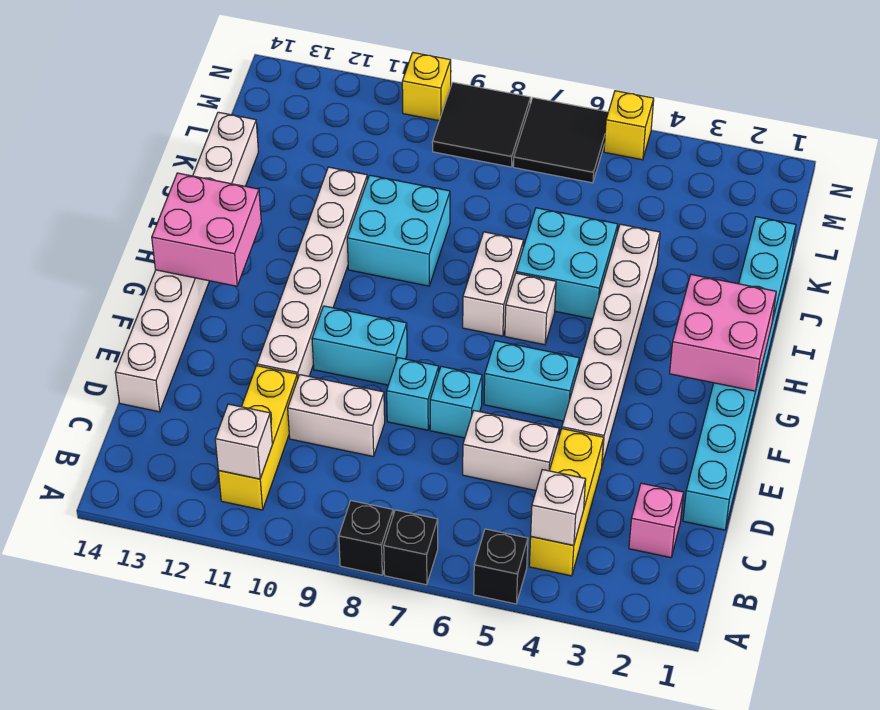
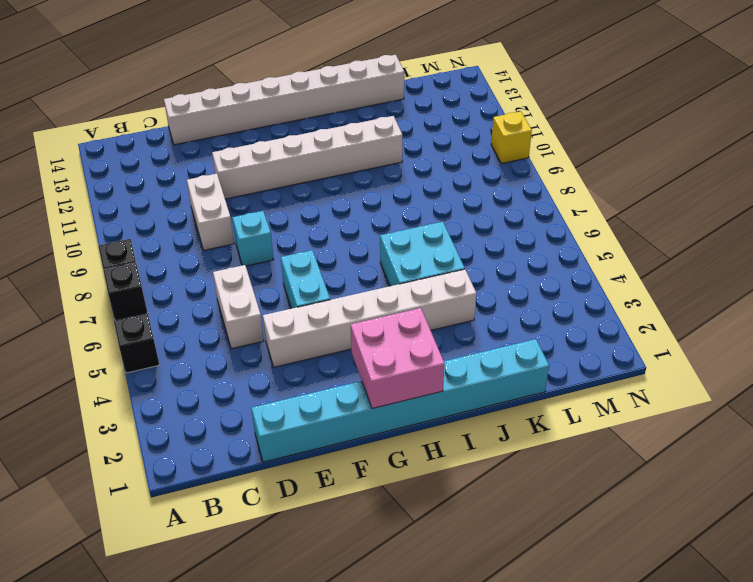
none -> yellow 1x3 brick [529,429,604,576]
none -> yellow 1x3 brick [218,366,298,510]
none -> pink 1x1 brick [629,483,684,558]

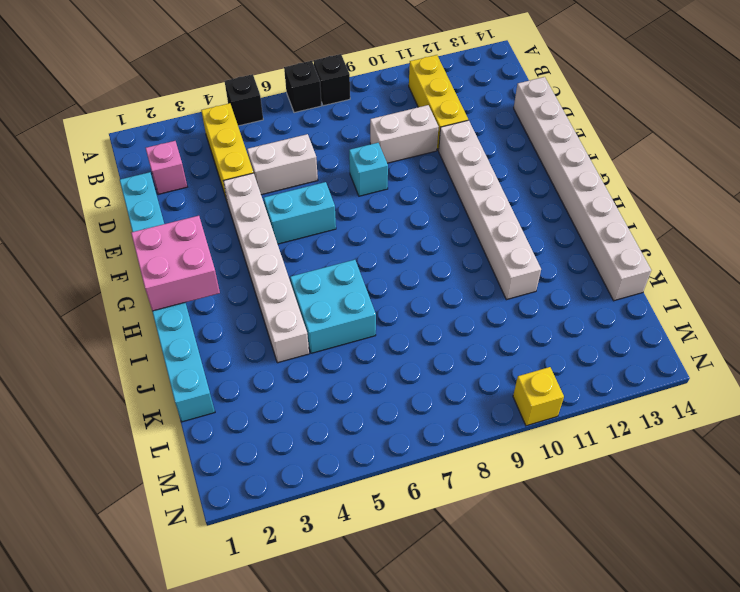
none -> cyan 1x1 brick [430,366,482,438]
none -> cyan 1x2 brick [312,306,407,385]
none -> white 1x1 brick [505,273,556,345]

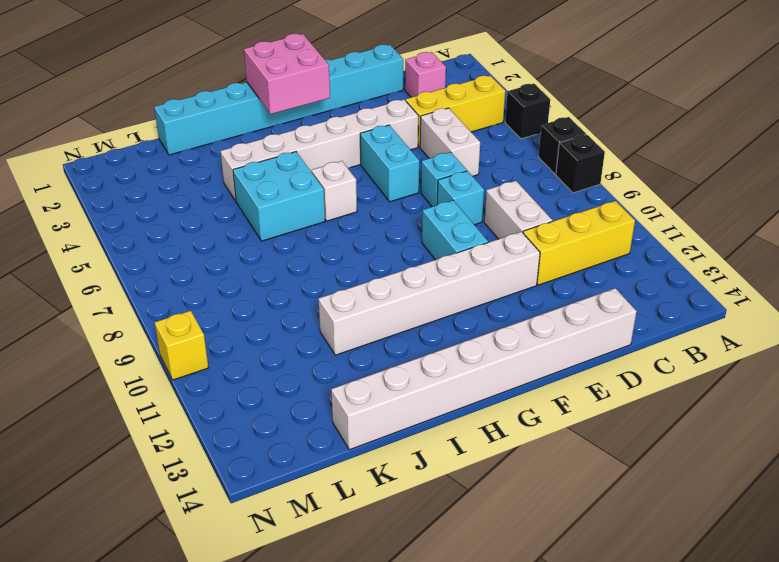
none -> white 1x2 brick [463,232,524,336]
none -> cyan 2x2 brick [347,175,450,286]
none -> black 2x2 tile [513,98,608,183]

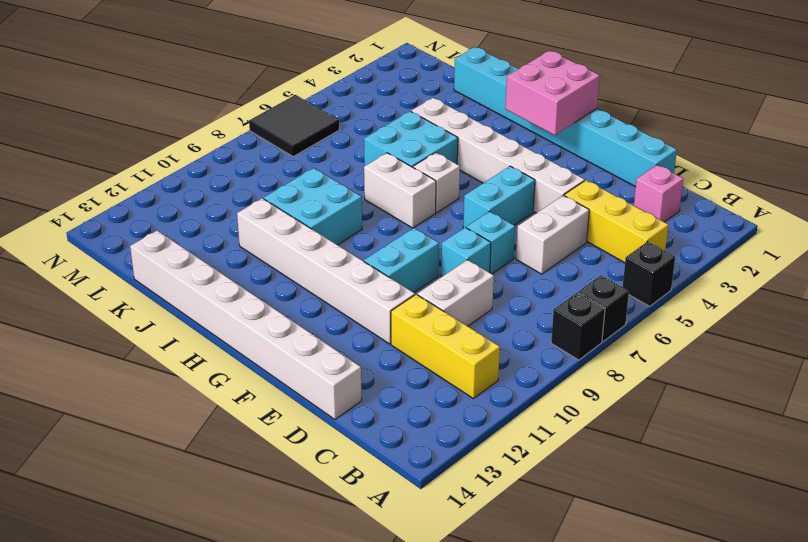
none -> black 2x2 tile [432,82,531,167]
none -> yellow 1x1 brick [604,91,654,160]
none -> yellow 1x1 brick [402,53,451,121]

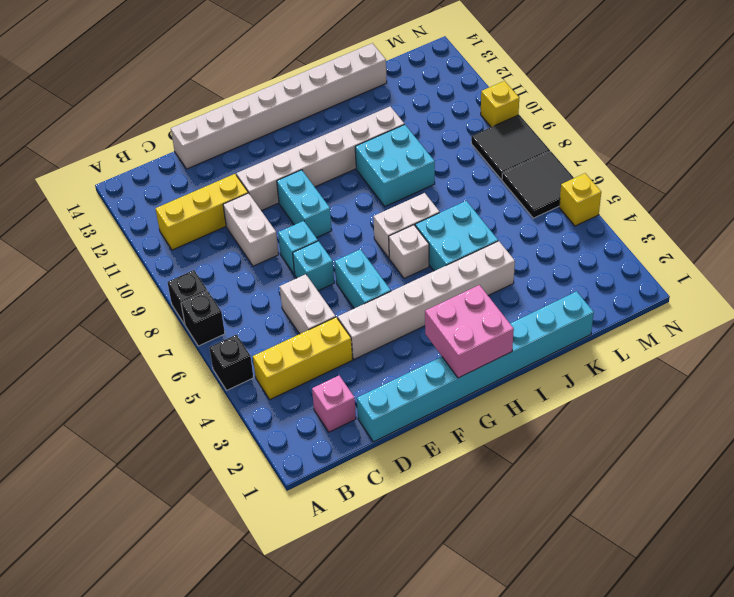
none -> white 1x1 brick [531,470,586,545]
none -> white 1x1 brick [215,404,272,479]
none -> pink 2x2 brick [152,173,261,286]

